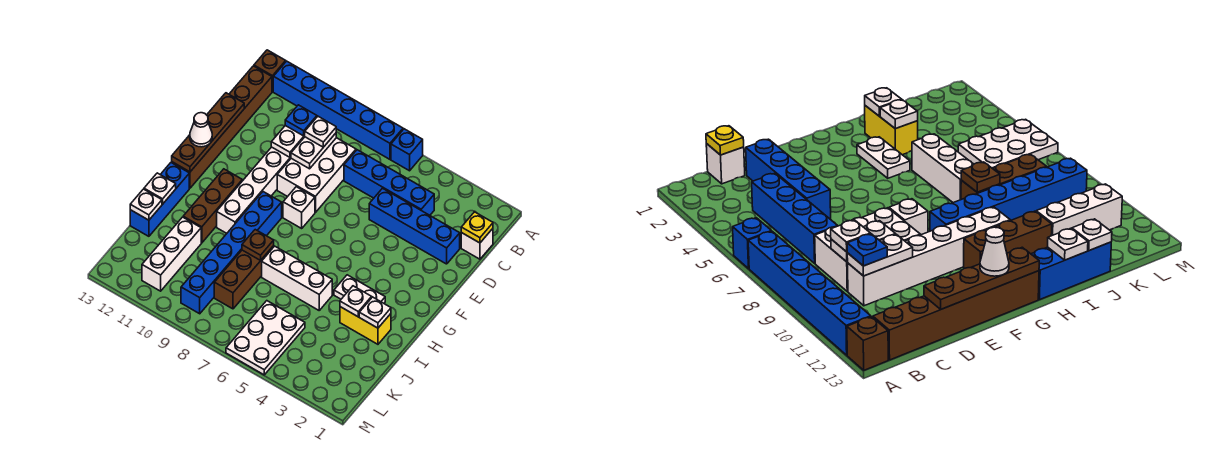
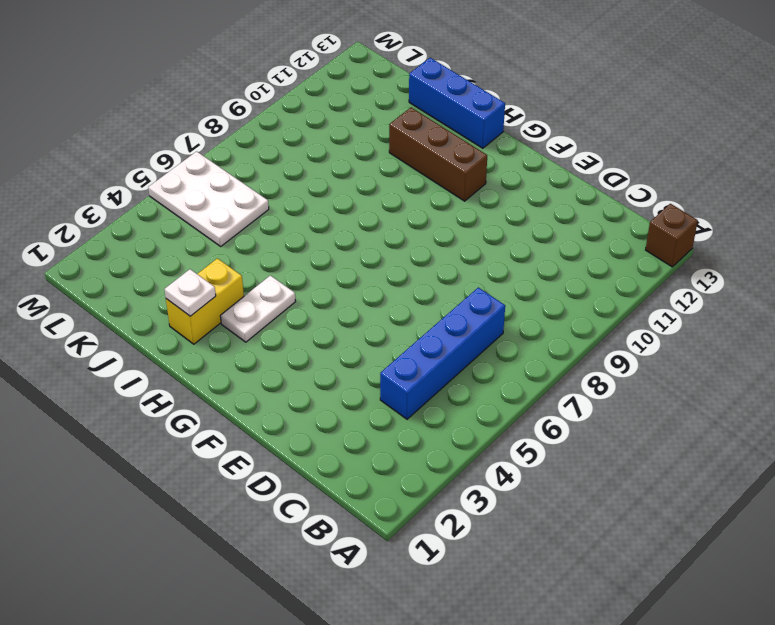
none -> blue 1x1 brick [391,129,423,171]
none -> blue 1x6 brick [273,61,403,159]
none -> brown 1x6 brick [172,66,272,188]
none -> white 1x1 brick [461,229,493,259]

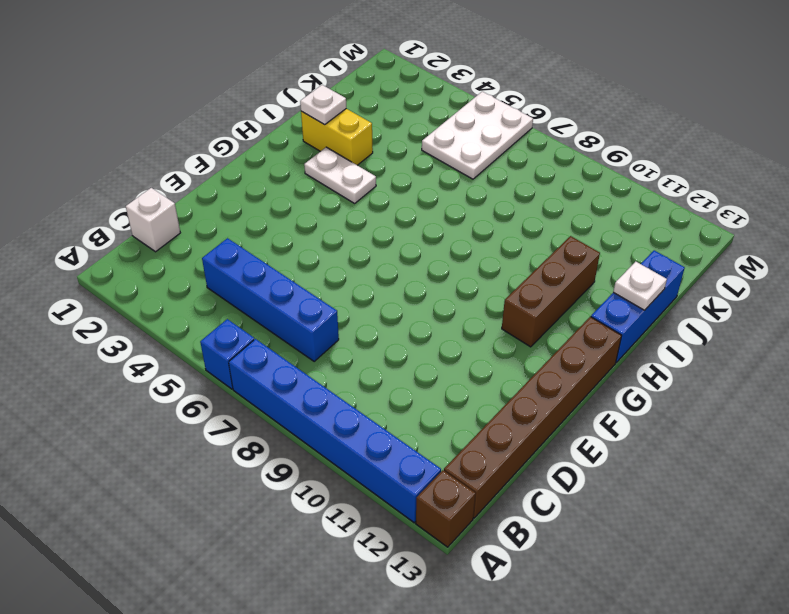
none -> white 2x3 brick [277,138,356,212]
none -> white 1x6 brick [217,147,291,233]
none -> blue 1x4 brick [369,188,460,264]
none -> white 1x1 brick [283,187,315,228]

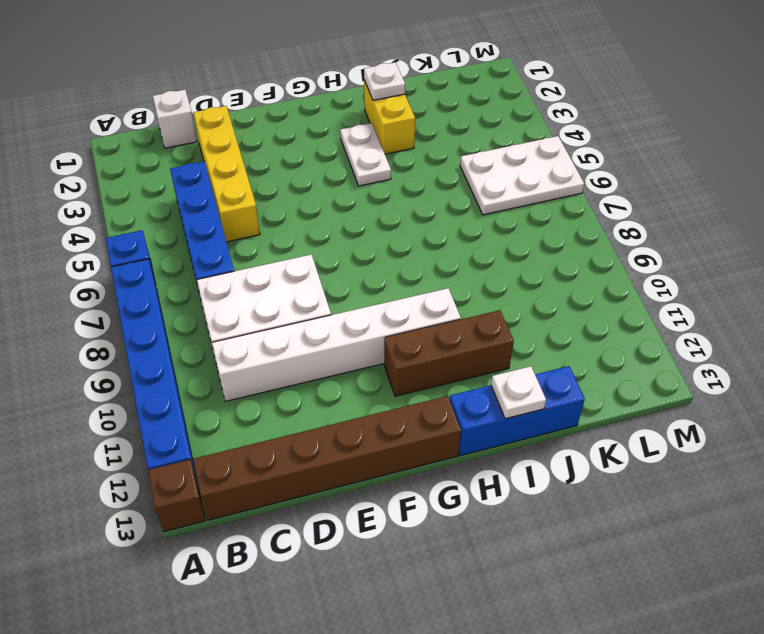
yellow 1x4 brick [193,106,260,242] -> blue 1x4 brick [369,188,460,264]
none -> white 1x1 brick [283,187,315,228]
none -> blue 1x6 brick [181,192,282,314]
none -> white 1x3 brick [262,246,332,310]
none -> brown 1x3 brick [214,246,274,309]

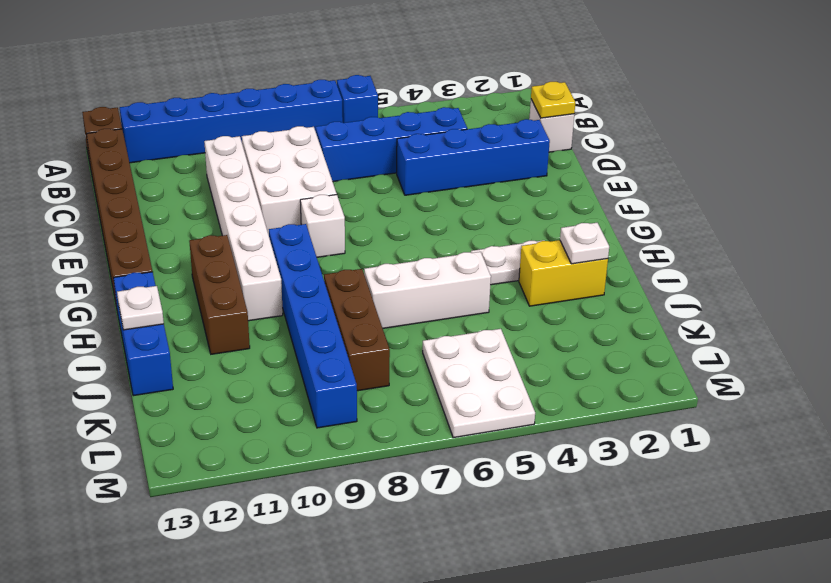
none -> white 1x3 brick [142,217,201,291]
none -> white 1x2 plate [291,133,336,169]
none -> white 1x2 plate [271,126,305,157]
none -> brown 1x4 plate [172,93,244,172]

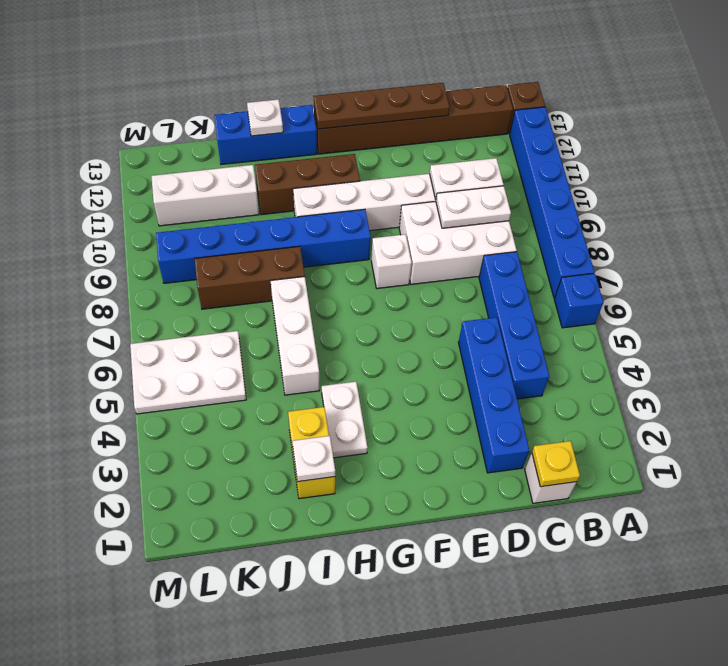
none -> white 1x1 plate [340,286,372,317]
none -> brown 1x1 plate [242,230,274,261]
none -> white 1x1 plate [130,189,162,220]
none -> white 1x1 plate [304,116,336,147]

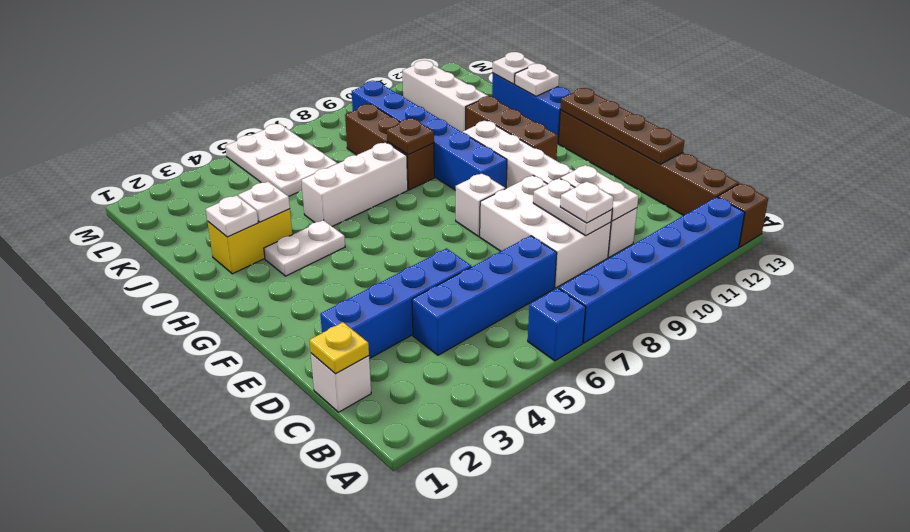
none -> blue 1x1 plate [285,105,317,136]
none -> white 1x1 cone [190,113,212,147]

